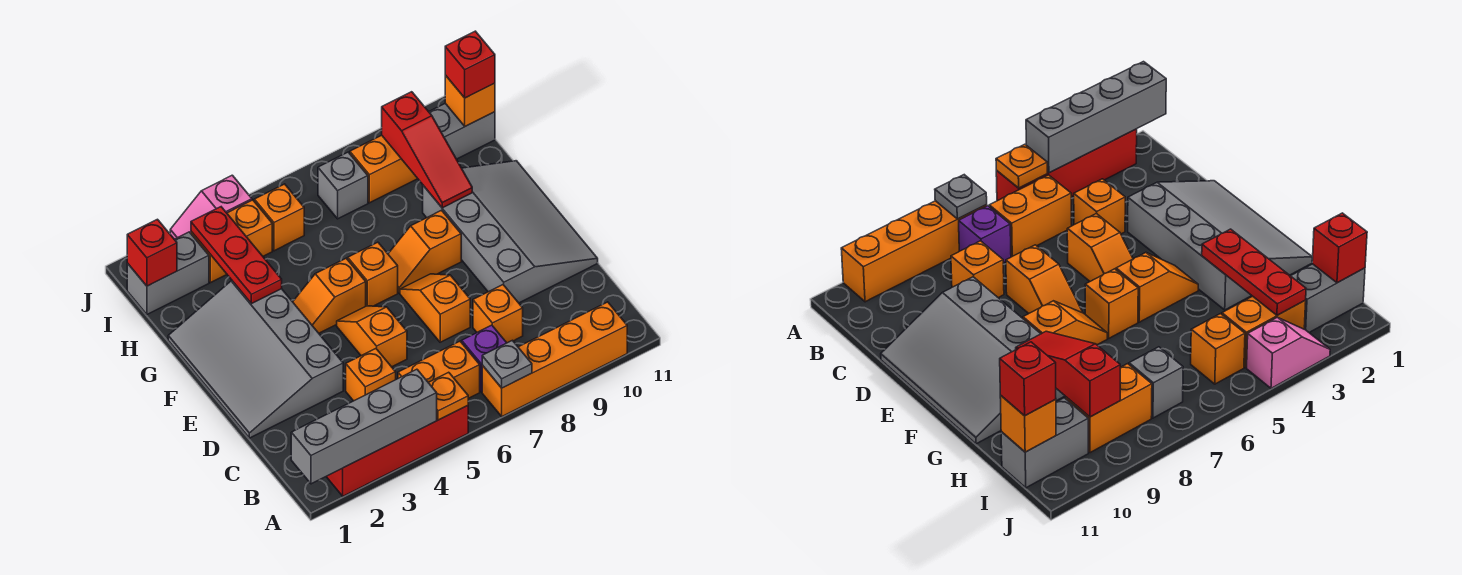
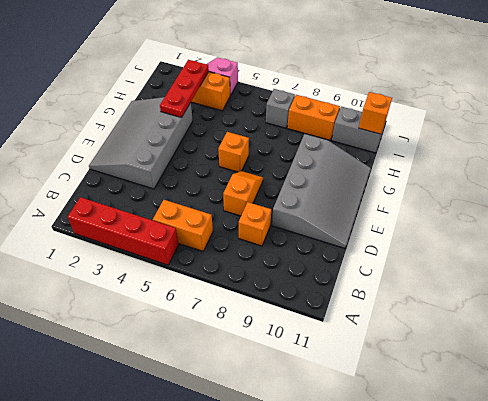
none -> orange 1x4 brick [482,302,627,416]
none -> purple 1x1 brick [462,325,506,392]
none -> orange 1x1 brick [346,349,396,401]

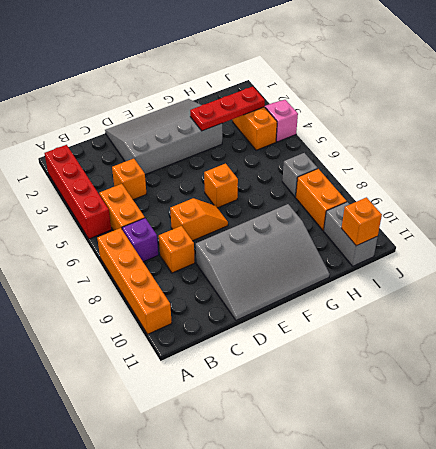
none -> orange 1x2 slope [337,306,407,367]
none -> orange 1x2 slope [293,258,366,333]
none -> orange 1x2 slope [388,210,461,293]

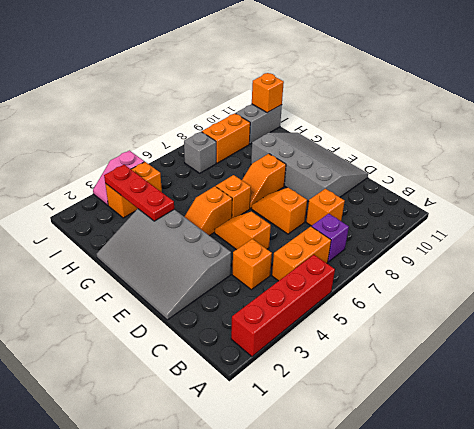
none -> orange 1x4 brick [482,302,627,416]
none -> grey 1x2 brick [127,232,209,314]
none -> orange 1x1 brick [254,184,304,251]

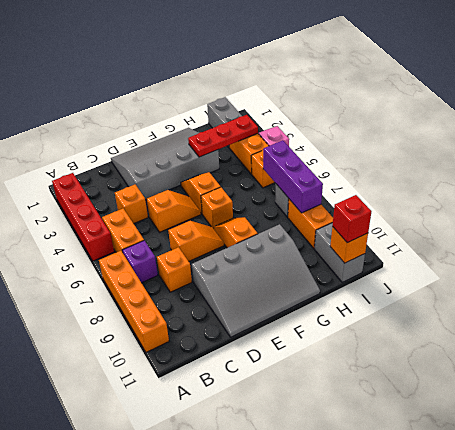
purple 1x3 brick [263,140,323,213] -> none
none -> grey 1x4 brick [291,369,437,484]
none -> orange 1x1 plate [428,372,468,420]
none -> grey 1x1 plate [482,340,532,388]

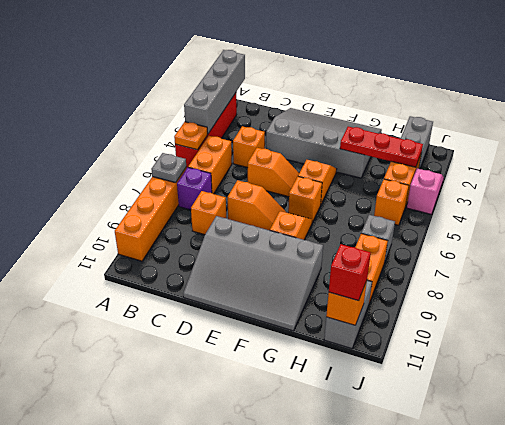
none -> red 1x3 slope [382,92,472,208]
none -> red 1x1 brick [127,219,177,286]

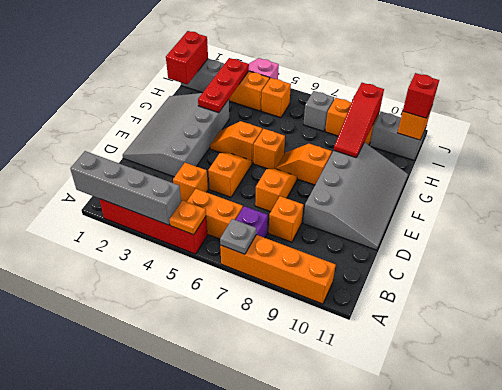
red 1x2 brick [166,31,208,84] -> red 1x1 brick [127,219,177,286]

